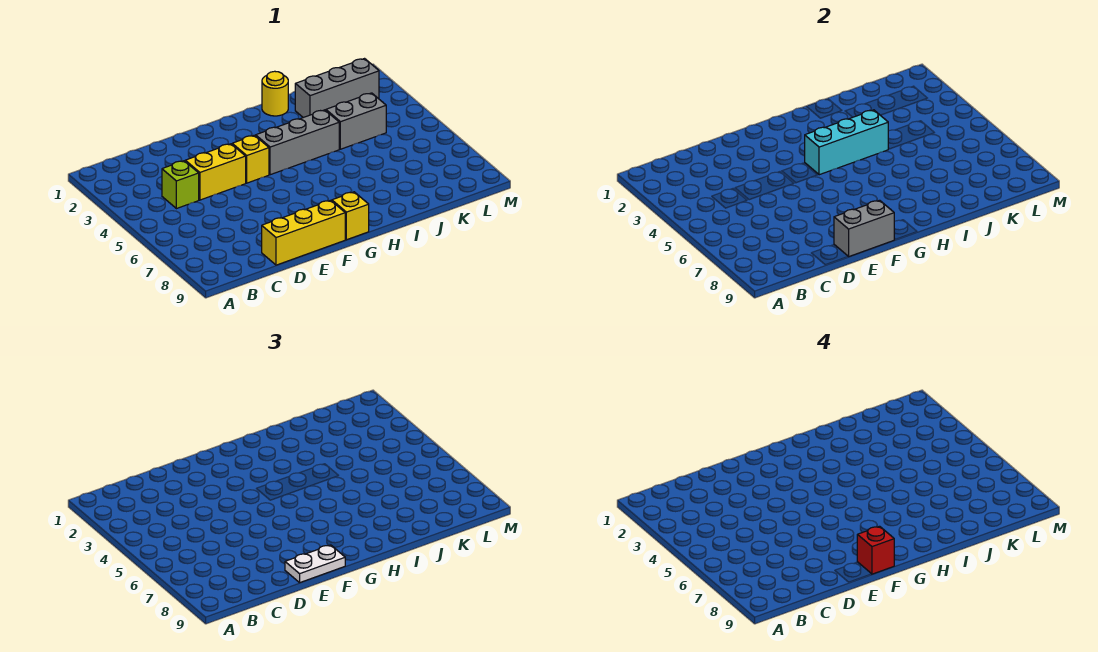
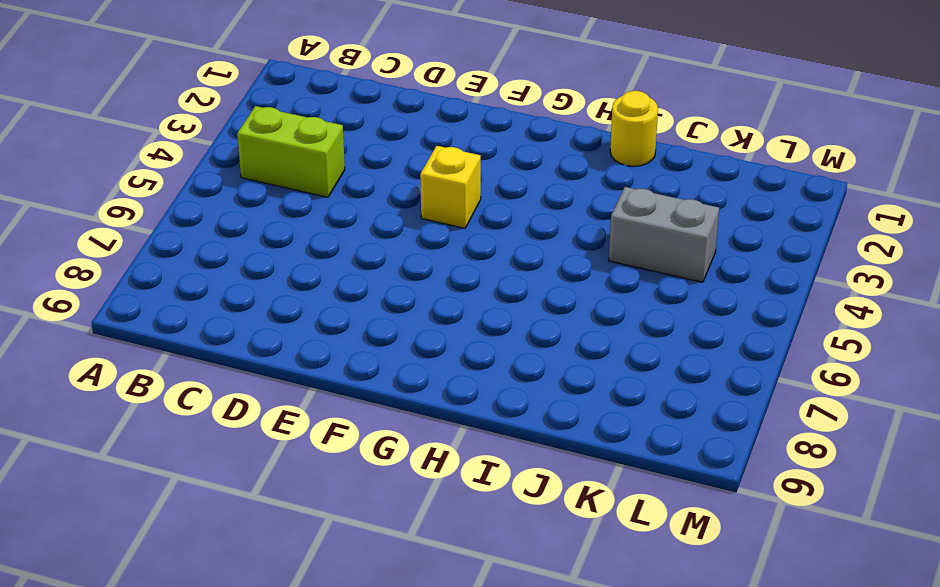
lime 1x2 brick [237,106,345,197] -> lime 1x1 brick [162,161,199,209]
none -> yellow 1x2 brick [185,144,246,200]
none -> yellow 1x3 brick [262,200,345,265]
none -> grey 1x3 brick [256,110,339,175]

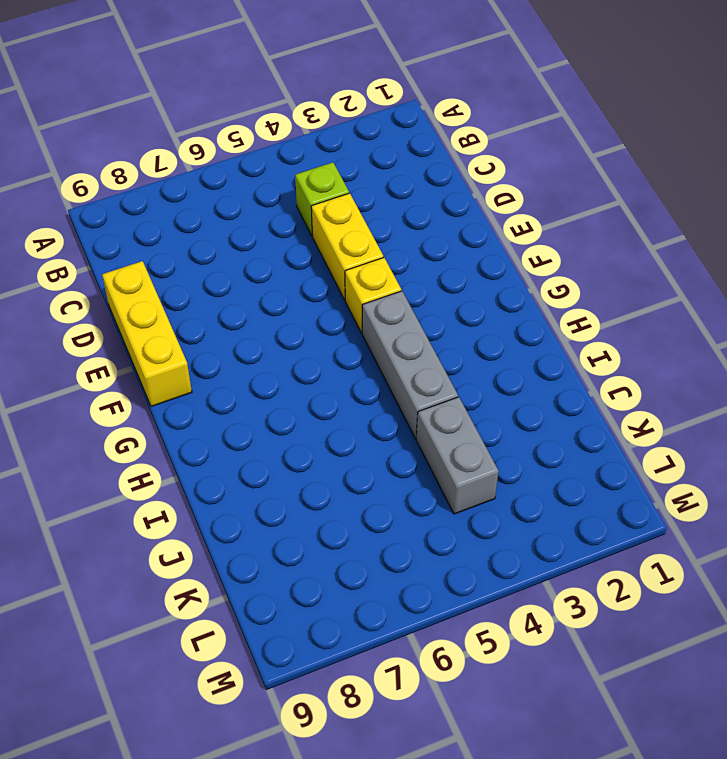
none -> yellow 1x1 brick [332,192,369,240]
none -> yellow 1x1 round brick [262,71,288,116]
none -> grey 1x3 brick [295,59,379,118]

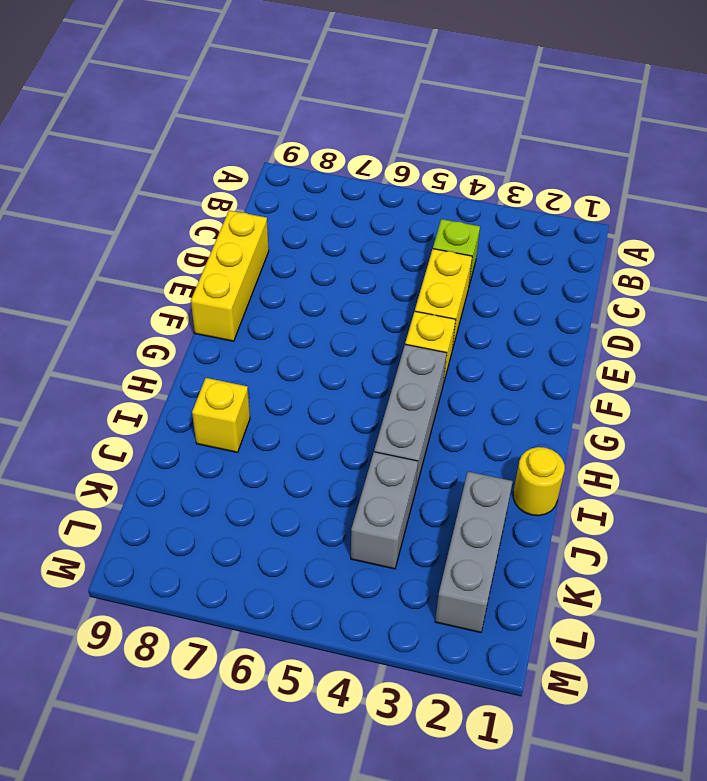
yellow 1x1 brick [192,378,250,452] -> yellow 1x1 brick moved to [332,192,369,240]
none -> grey 1x2 brick [834,200,894,257]
none -> cyan 1x3 brick [805,110,888,175]
none -> white 1x2 plate [285,545,345,583]

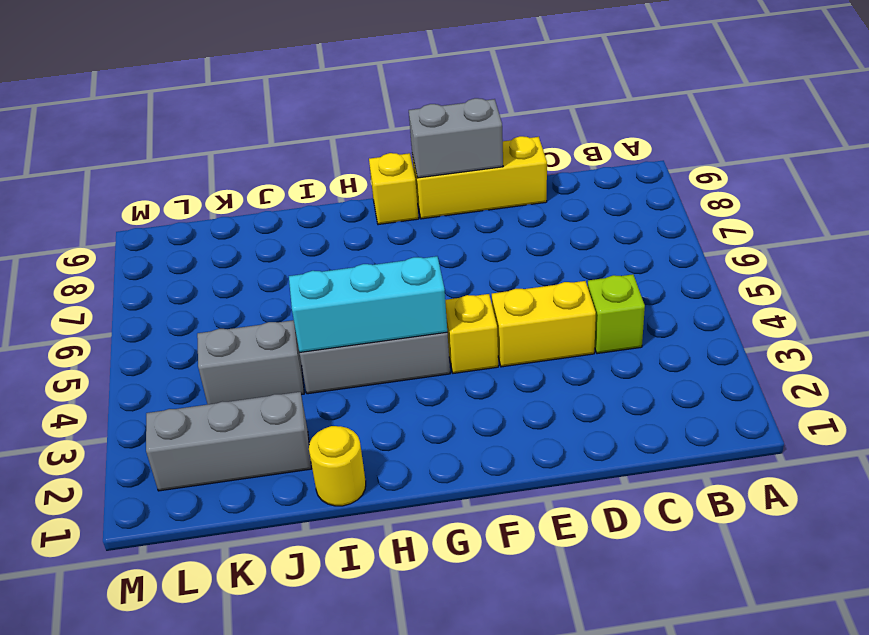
none -> white 1x2 plate [285,545,345,583]
none -> red 1x1 brick [857,526,894,574]

